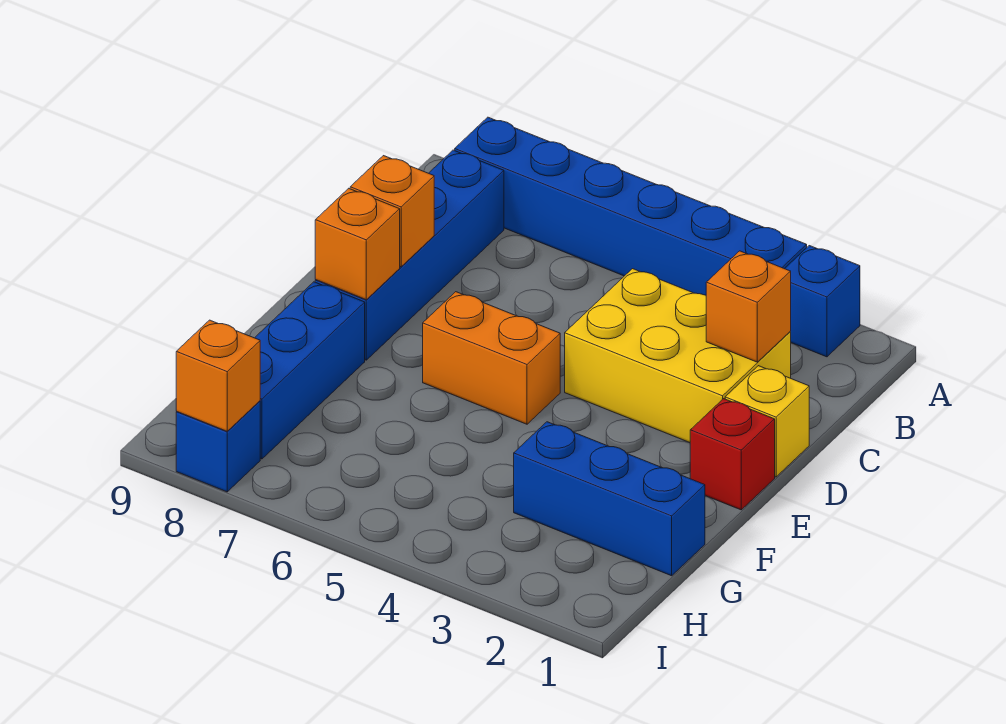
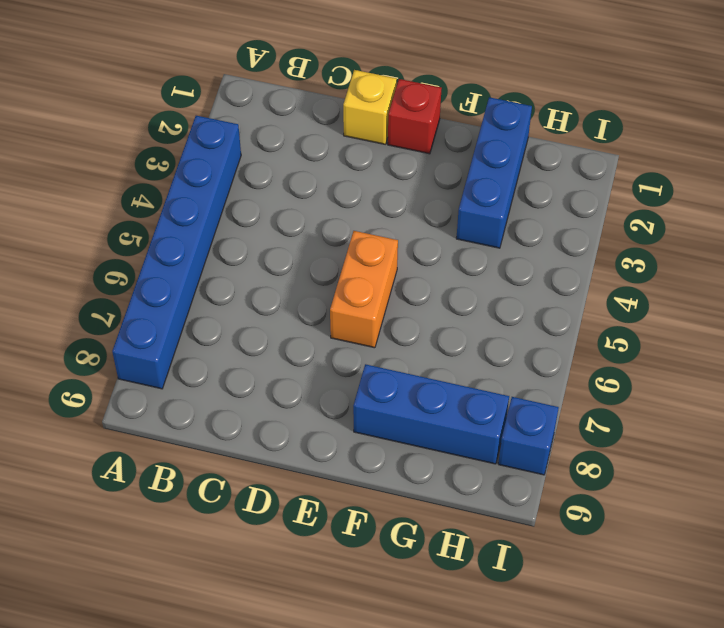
none -> blue 1x1 brick [785,246,860,357]
none -> blue 1x4 brick [315,150,504,360]
none -> yellow 2x3 brick [565,269,791,443]

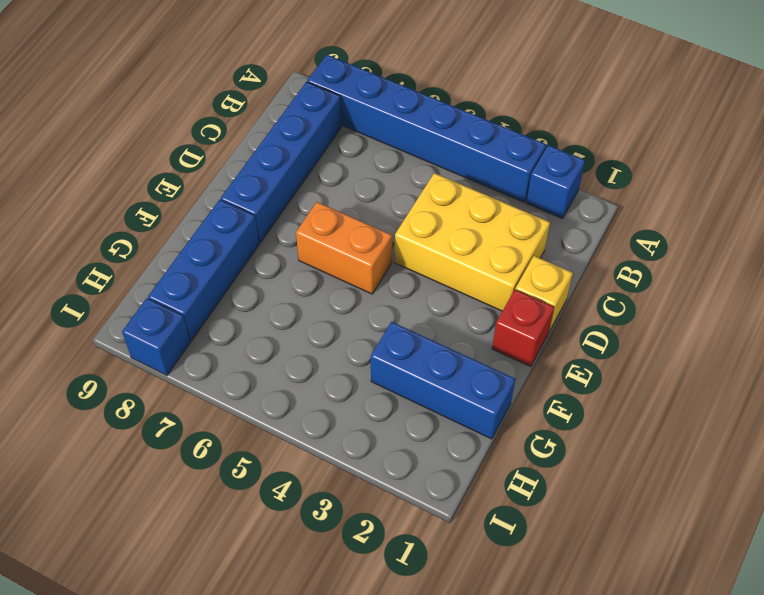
none -> orange 1x1 brick [706,251,791,362]
none -> orange 1x1 brick [350,156,434,267]
none -> orange 1x1 brick [315,188,400,300]

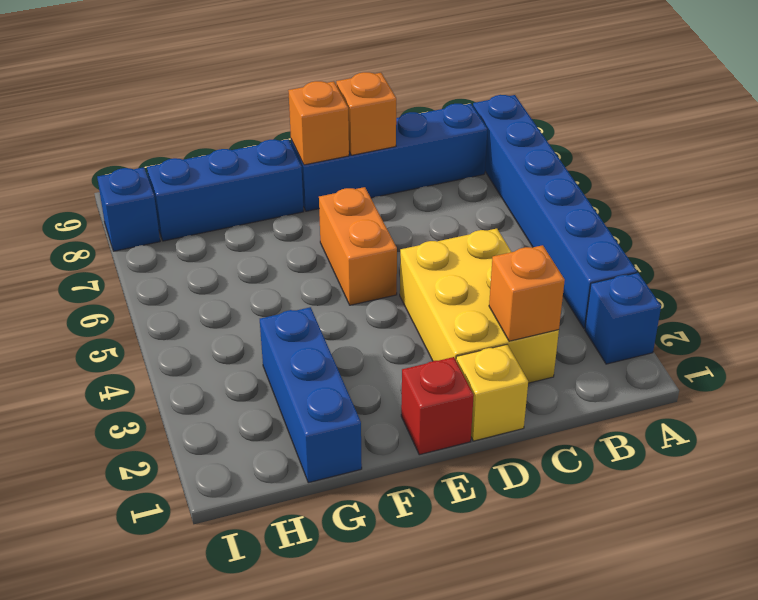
none -> orange 1x1 brick [176,320,260,431]

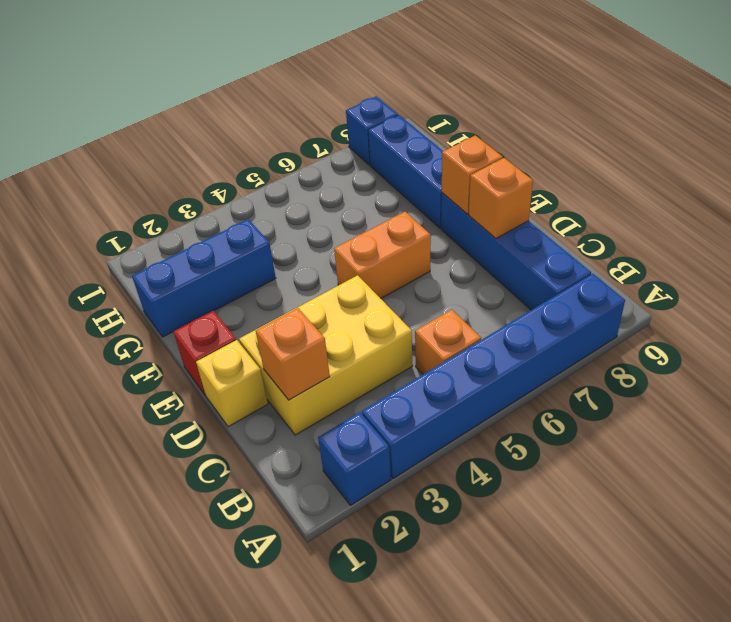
orange 1x1 brick [415,310,481,374] -> orange 1x1 brick moved to [176,320,260,431]

